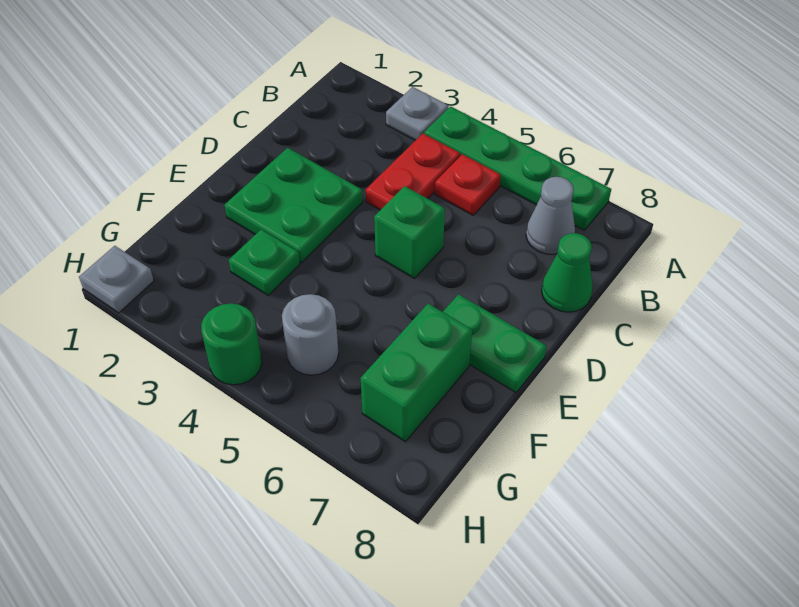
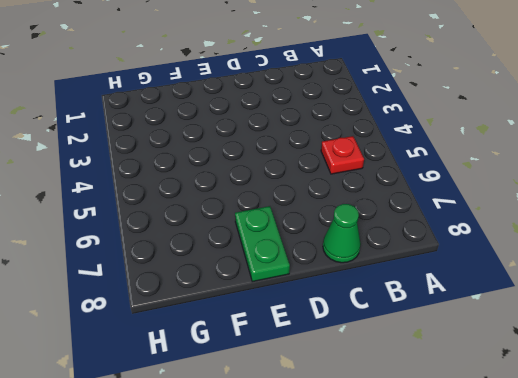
none -> grey 1x1 plate [386,87,449,140]
none -> green 1x4 plate [424,106,611,230]
none -> red 1x2 plate [366,134,460,210]

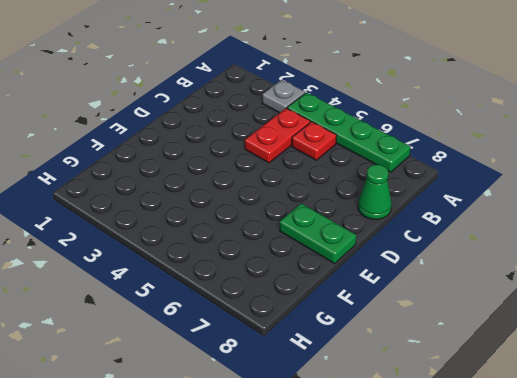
none -> grey 1x1 cone [526,177,575,254]
none -> green 2x2 plate [225,148,363,263]
none -> green 1x1 brick [374,186,445,278]

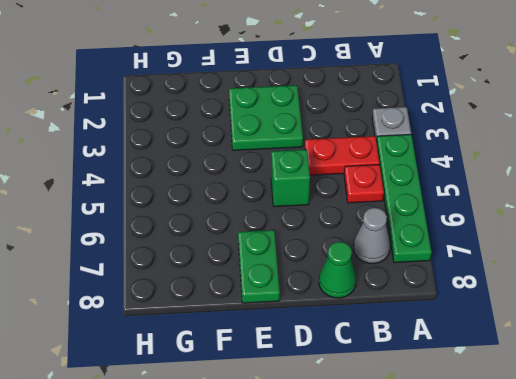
none -> green 1x1 plate [229,229,300,295]
none -> green 1x2 brick [361,304,472,442]
none -> grey 1x1 round brick [282,294,339,375]

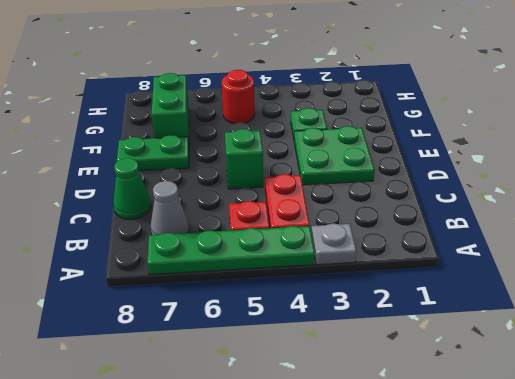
red 1x1 round brick [222,70,255,124] -> grey 1x1 round brick [282,294,339,375]
none -> grey 1x1 plate [79,246,154,313]
none -> green 1x1 round brick [201,303,262,385]

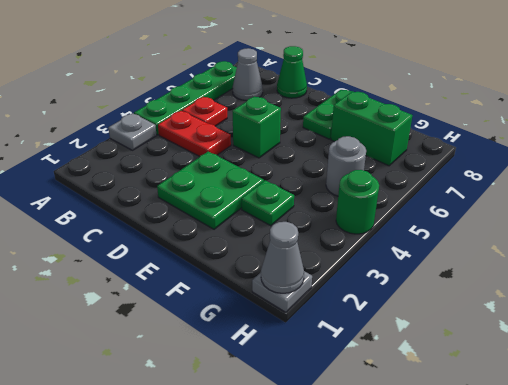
grey 1x1 cone [261,222,304,293] -> none

